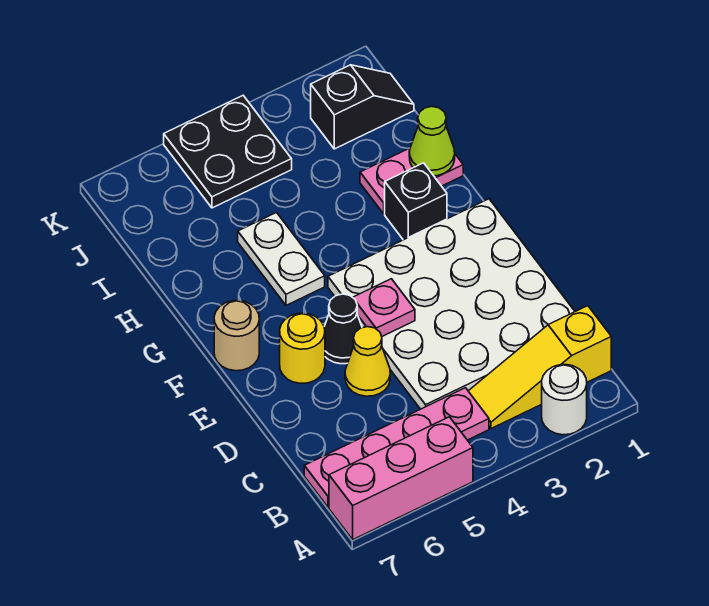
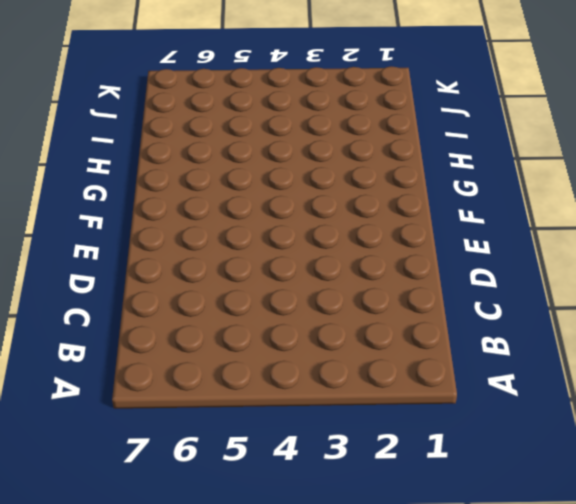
none -> white 1x1 round brick [542,365,587,435]
none -> pink 1x3 brick [329,417,473,540]
none -> yellow 1x3 slope [469,306,611,429]

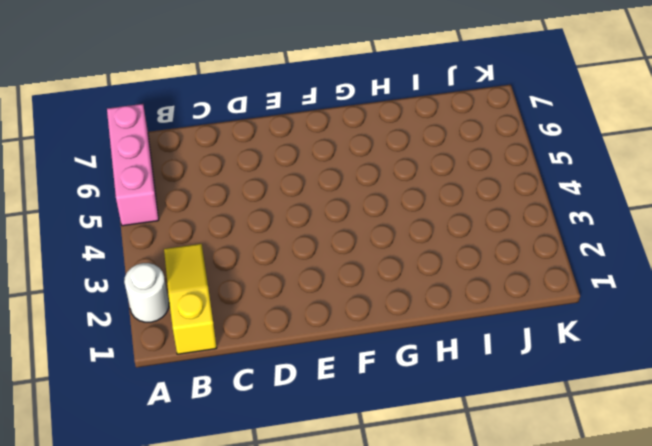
none -> pink 1x4 plate [304,388,489,507]
none -> white 4x4 plate [328,199,575,409]
none -> yellow 1x1 cone [345,327,390,396]

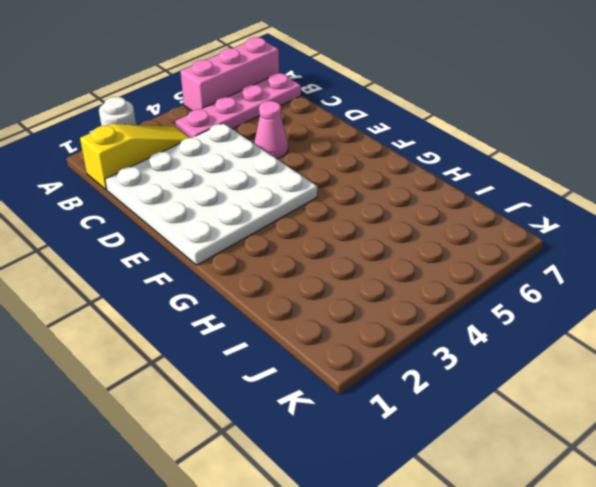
pink 1x1 cone [254,101,288,159] -> yellow 1x1 cone [345,327,390,396]
none -> black 1x1 cone [324,294,362,364]
none -> yellow 1x1 round brick [280,313,325,383]
none -> tan 1x1 round brick [214,300,259,371]

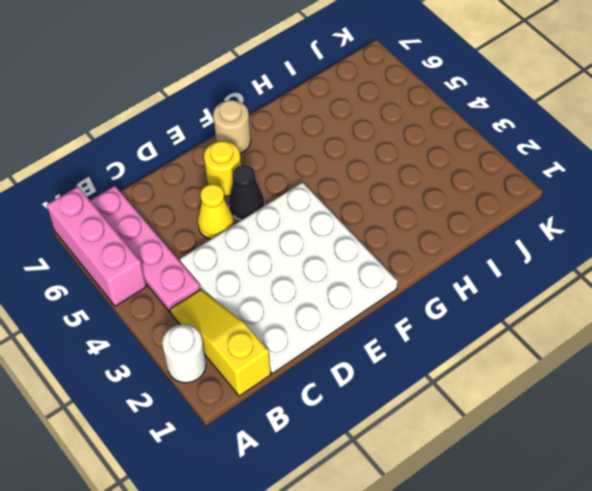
none -> black 1x1 brick [385,163,447,240]
none -> white 1x2 plate [238,213,325,305]
none -> pink 1x2 plate [360,148,463,214]

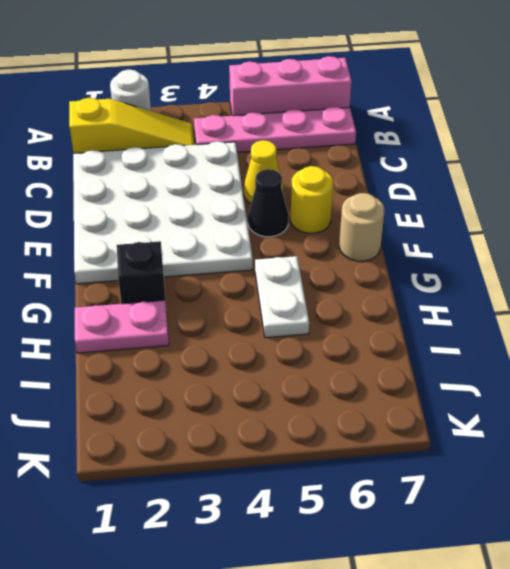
none -> black 1x2 slope [311,65,414,149]
none -> black 2x2 plate [164,96,292,208]
none -> pink 1x1 plate [353,279,415,336]

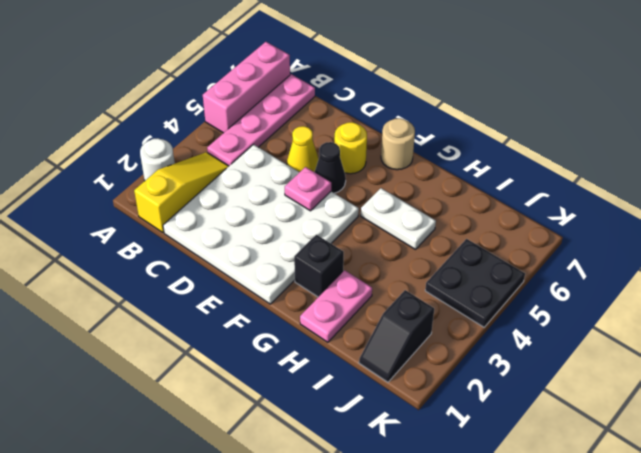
none -> lime 1x1 cone [409,106,455,176]

